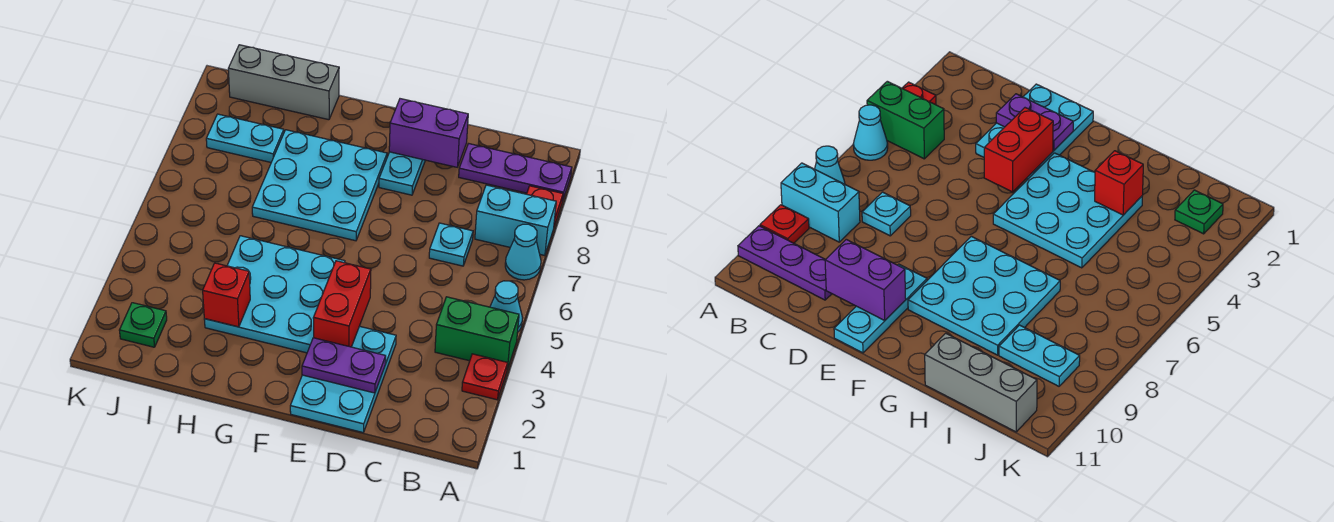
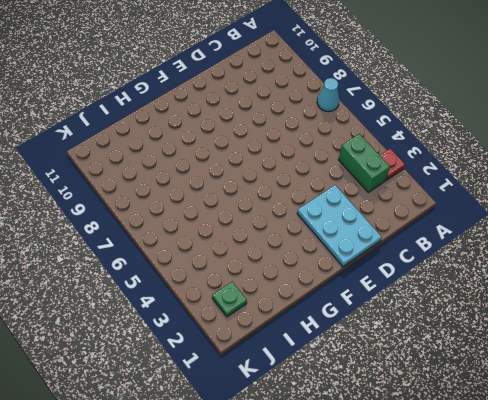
green 1x2 brick [339,134,390,192] -> green 1x2 brick turned to [435,297,519,369]
none -> cyan 1x1 cone [490,281,522,332]
none -> cyan 1x2 brick [475,185,556,256]
none -> red 1x1 plate [527,186,563,226]

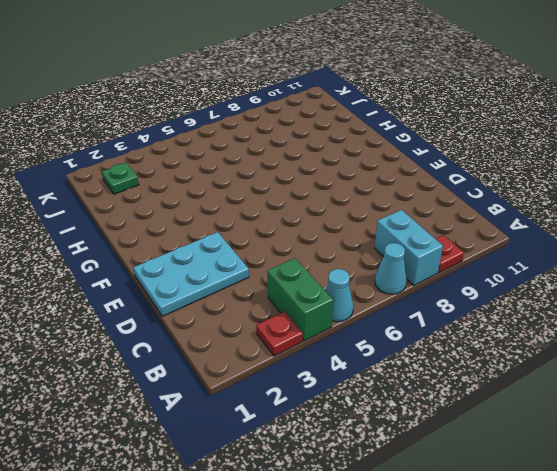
none -> purple 1x3 plate [459,144,572,199]
none -> cyan 1x1 plate [429,223,473,266]
none -> cyan 1x3 plate [379,152,425,195]

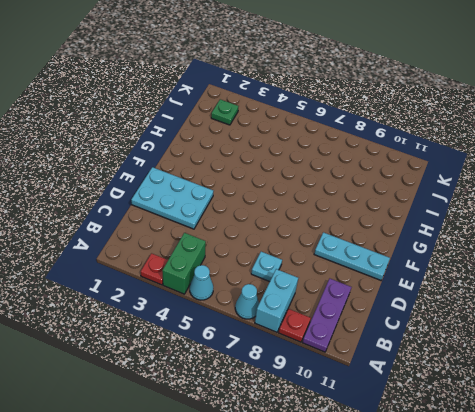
none -> cyan 3x3 plate [204,236,345,353]
none -> cyan 3x3 plate [252,130,387,241]
none -> grey 1x3 brick [228,45,339,120]

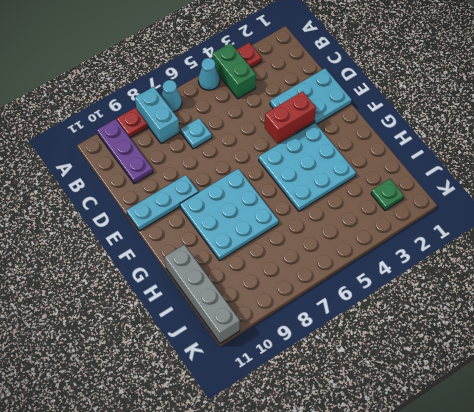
grey 1x4 brick [165,245,240,343] -> grey 1x3 brick [228,45,339,120]
none -> cyan 1x2 plate [206,114,284,162]
none -> purple 1x2 plate [302,338,386,393]
none -> purple 1x2 brick [389,99,468,167]

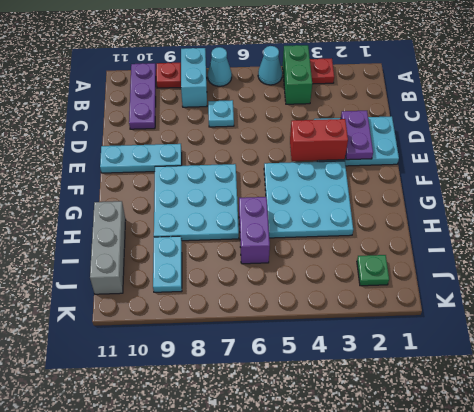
purple 1x2 brick [239,197,270,264] -> purple 1x2 brick moved to [389,99,468,167]
none -> red 1x1 brick [203,263,250,327]

